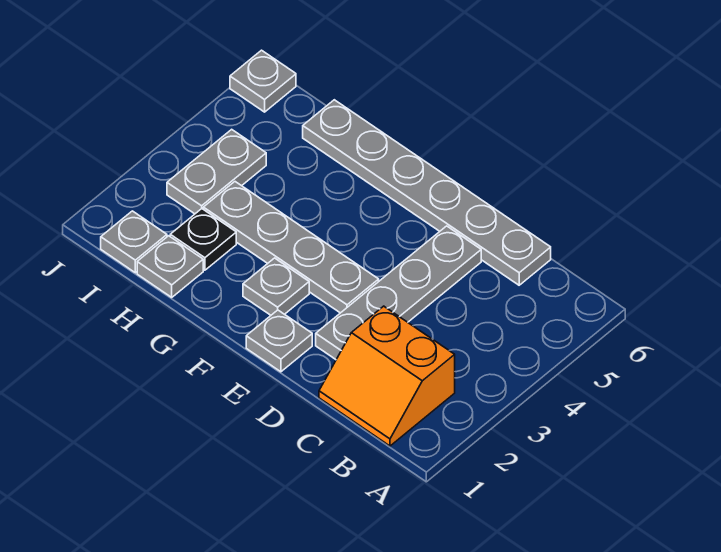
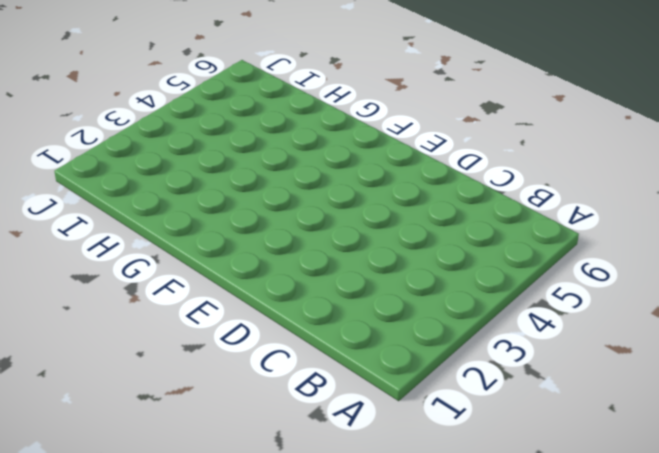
none -> orange 2x2 slope [319,306,455,446]
none -> grey 1x6 plate [303,100,551,285]

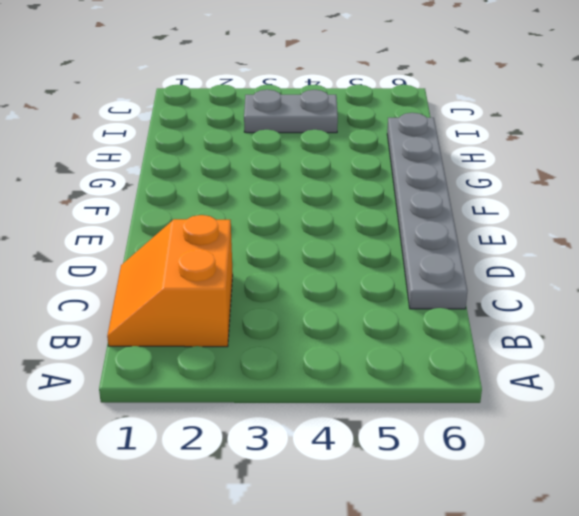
none -> grey 1x4 plate [316,226,481,359]
none -> grey 1x1 plate [246,310,312,372]

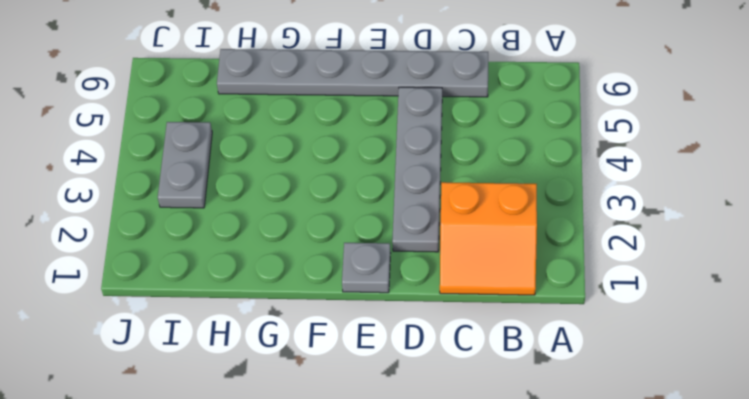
none -> grey 1x4 plate [203,182,379,313]
none -> grey 1x1 plate [243,258,309,315]

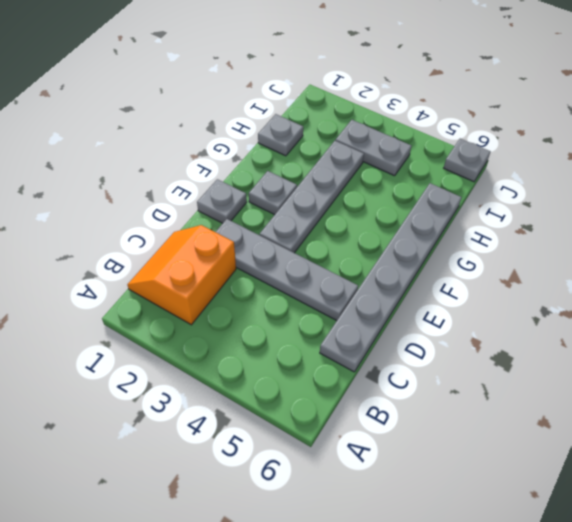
none -> black 1x1 plate [170,209,236,270]
none -> grey 1x1 plate [101,211,167,273]

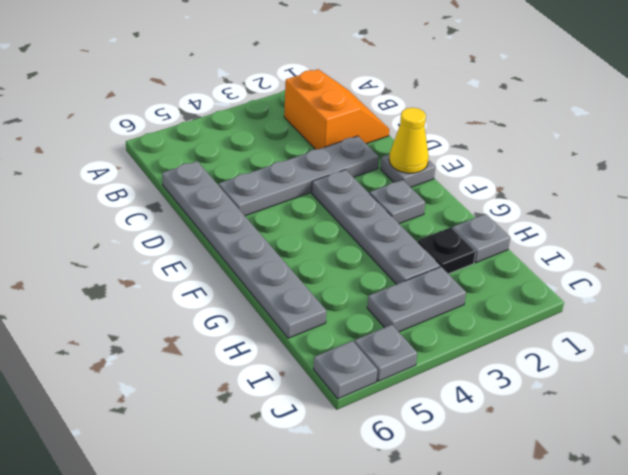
yellow 1x1 cone [389,108,429,173] -> none
grey 1x1 plate [354,325,417,381] -> grey 1x1 plate moved to [101,211,167,273]

